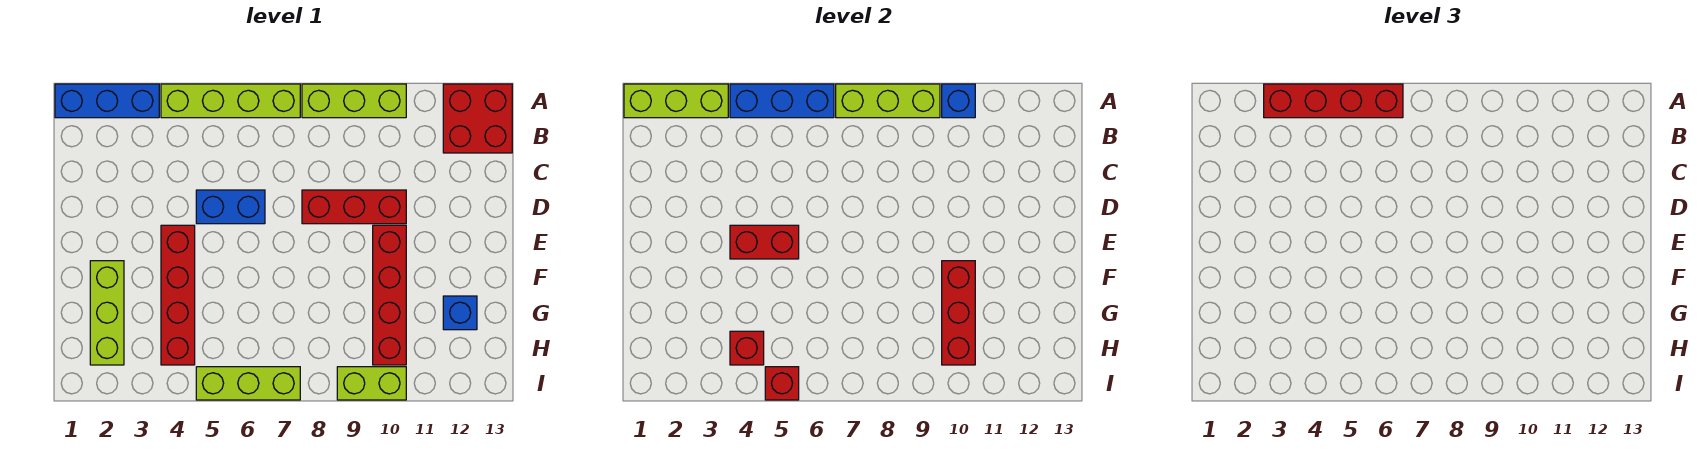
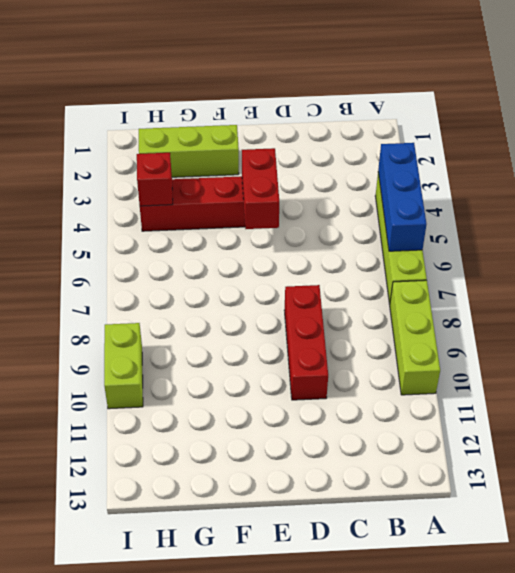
none -> blue 1x3 brick [55,84,159,118]
none -> red 2x2 brick [443,84,512,153]
none -> blue 1x2 brick [196,190,265,224]

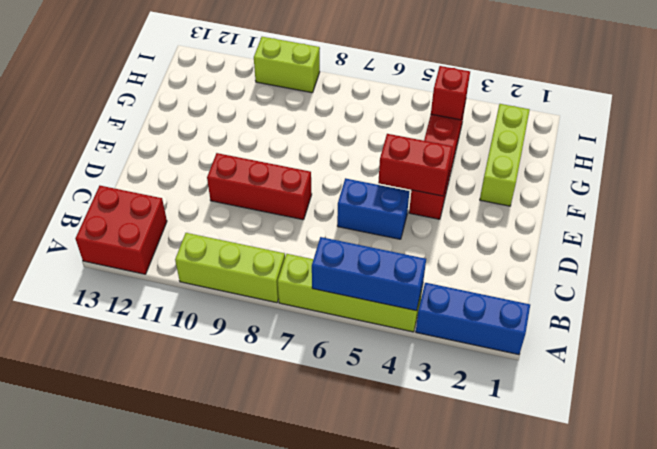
none -> red 1x4 brick [373,225,406,365]
none -> blue 1x1 brick [443,296,477,330]
none -> lime 1x3 brick [196,367,300,400]

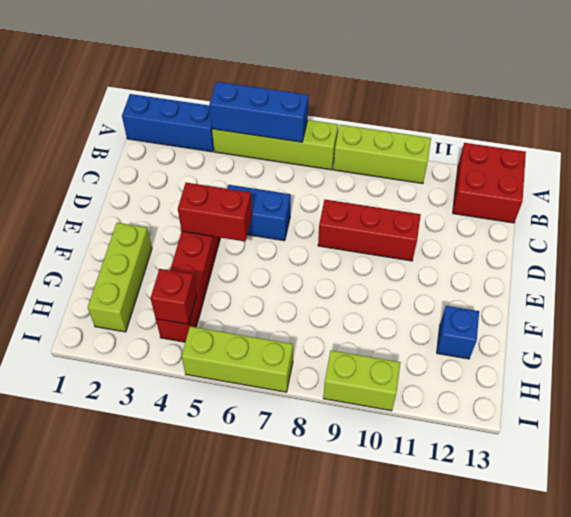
none -> red 1x4 brick [373,225,406,365]
none -> lime 1x3 brick [624,84,728,118]
none -> lime 1x3 brick [836,84,940,118]

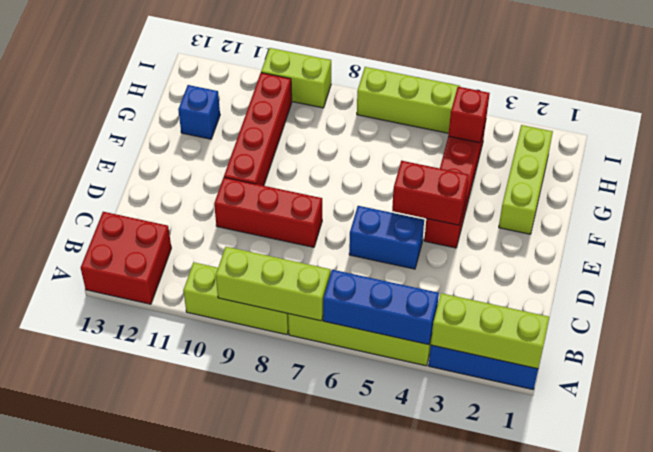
none -> blue 1x1 brick [942,84,975,118]
none -> red 1x3 brick [942,261,975,365]
none -> red 1x1 brick [765,367,799,400]

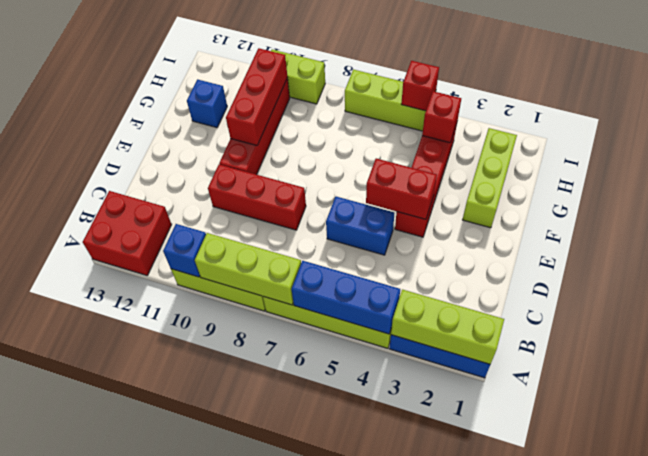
none -> red 1x4 brick [1264,84,1403,118]

